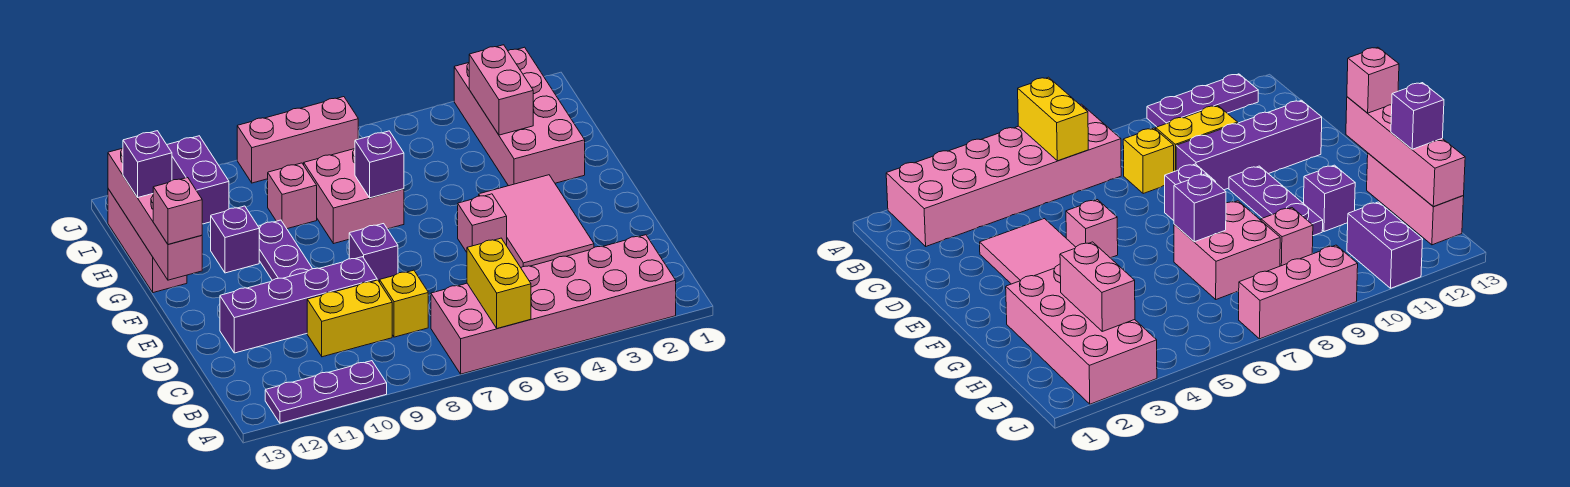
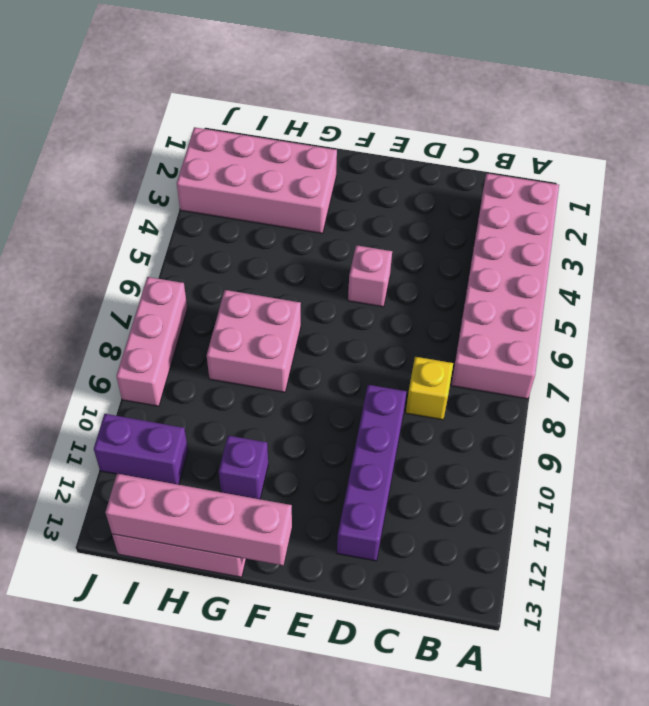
none -> purple 1x3 plate [265,361,387,423]
none -> yellow 1x2 brick [307,280,392,357]
none -> pink 2x3 tile [479,175,594,267]

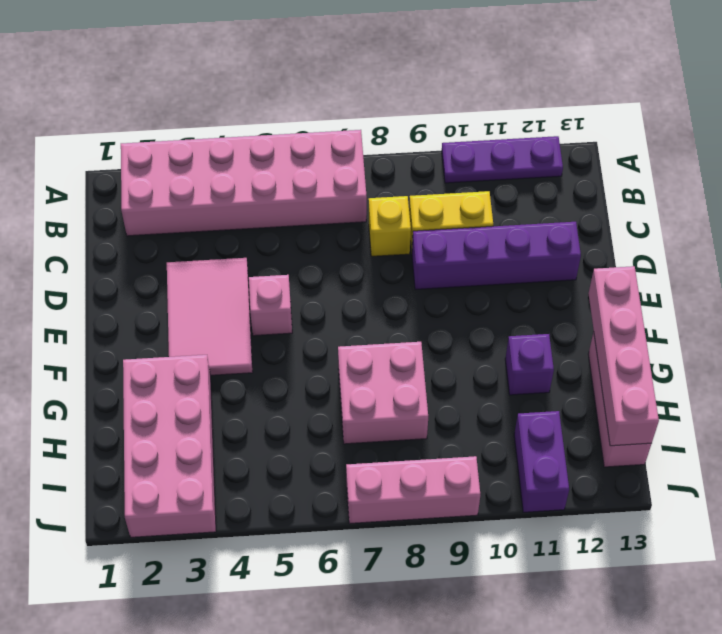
none -> purple 1x1 brick [349,224,398,282]
none -> purple 1x3 plate [258,220,312,280]
none -> pink 1x1 brick [268,163,317,229]

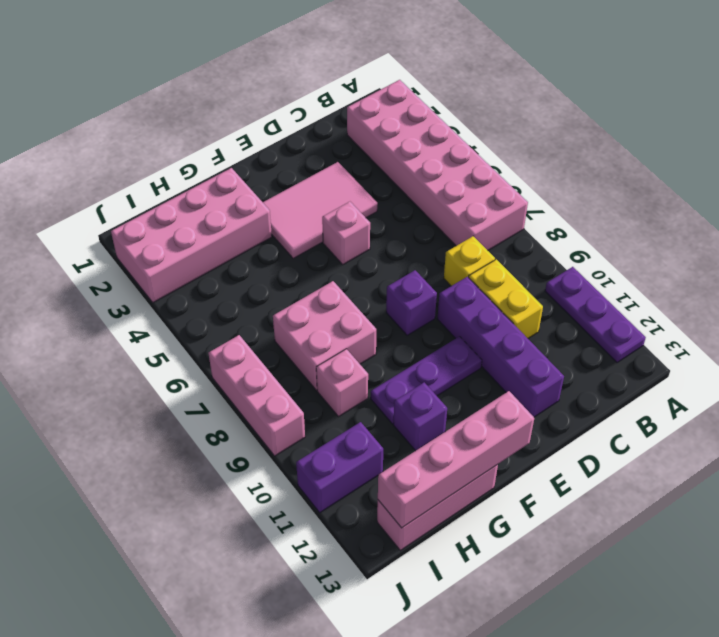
none -> yellow 1x2 brick [467,238,531,329]
none -> purple 1x1 brick [355,131,404,198]
none -> pink 1x2 brick [469,45,533,135]

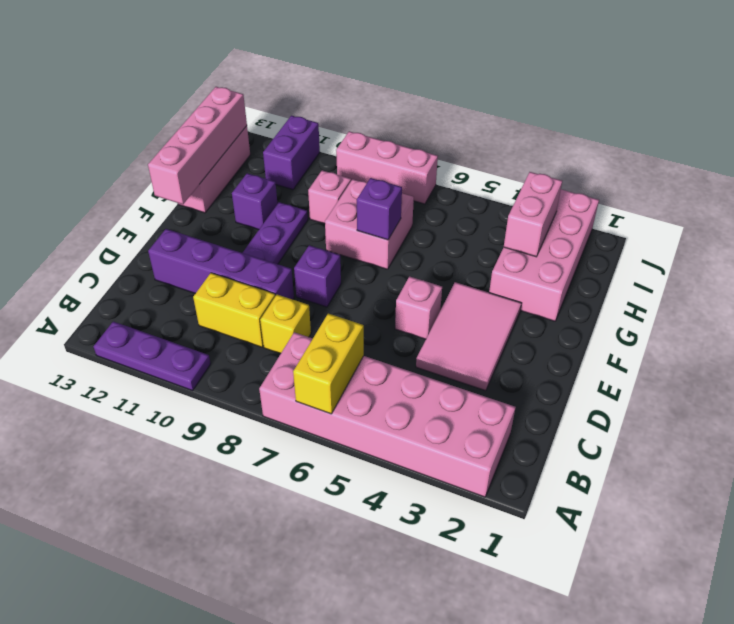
none -> pink 1x1 brick [153,178,202,244]
none -> purple 1x1 brick [123,131,172,197]

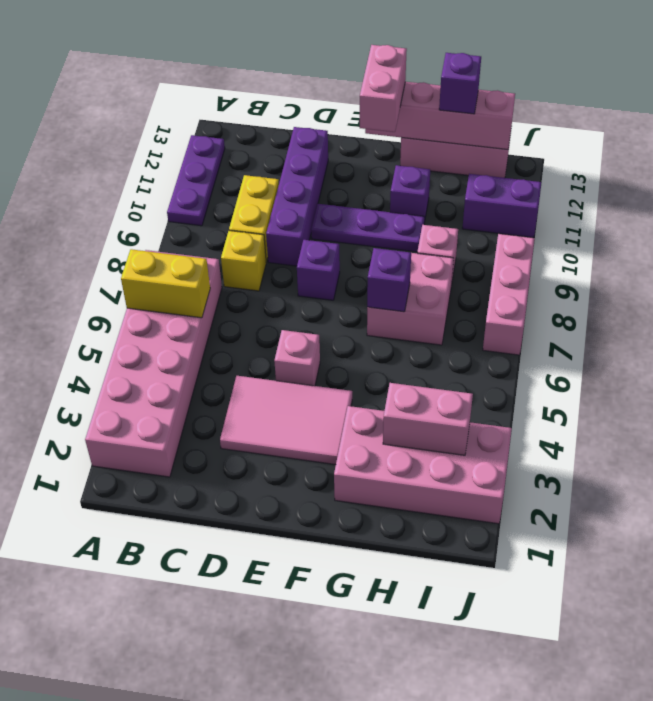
pink 1x2 brick [360,45,407,132] -> pink 1x1 brick [153,178,202,244]

